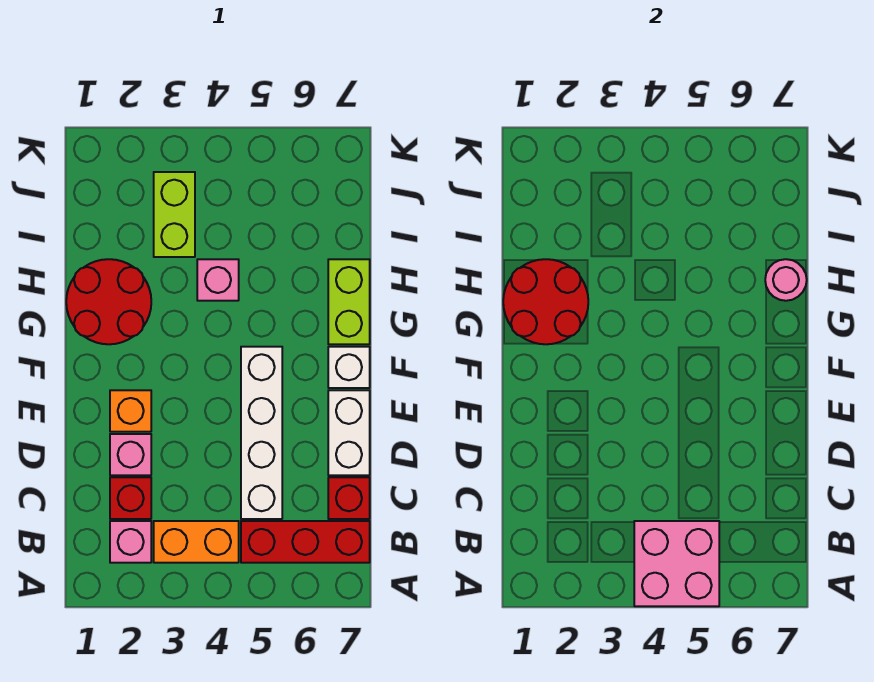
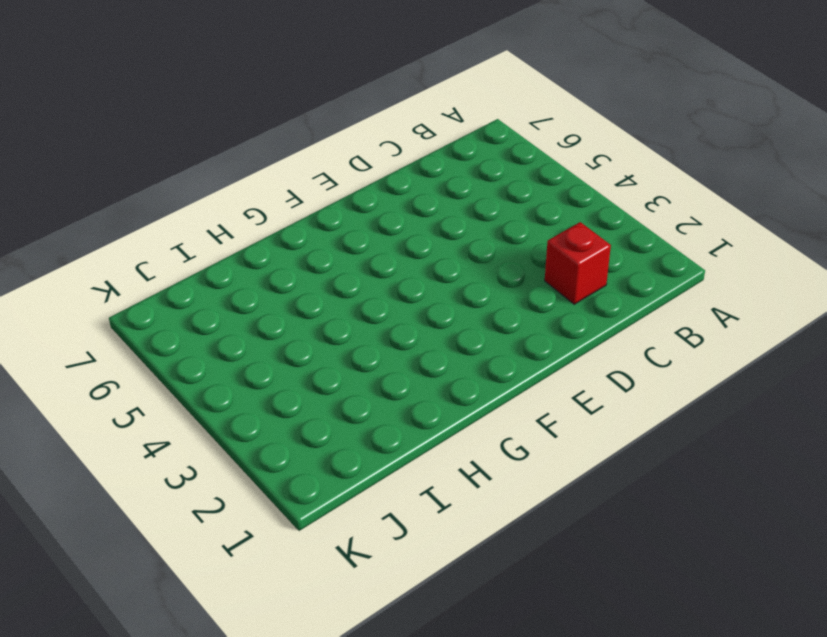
none -> pink 1x1 brick [110,521,151,563]
none -> orange 1x2 brick [154,521,239,563]
none -> red 1x3 brick [241,521,370,563]

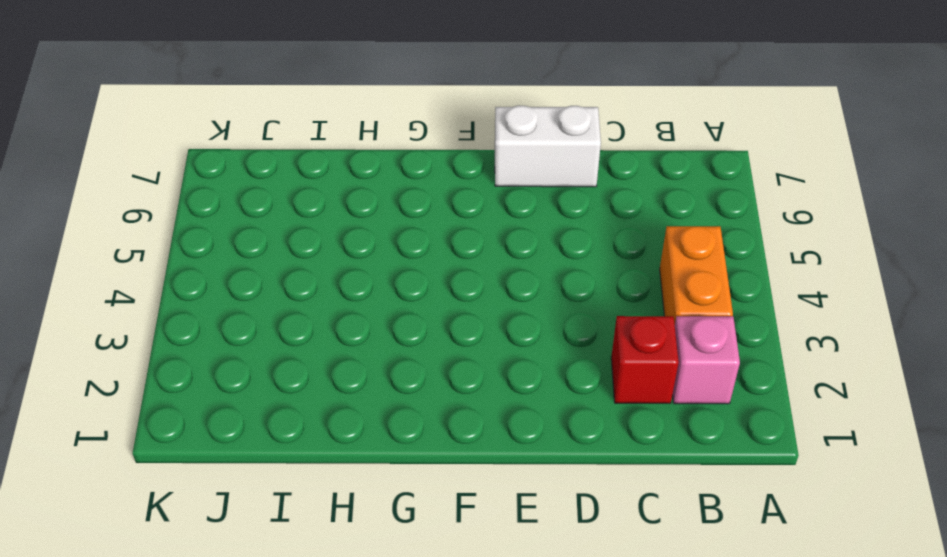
none -> red 1x3 brick [241,521,370,563]
none -> white 1x4 brick [241,347,282,519]
none -> red 1x1 brick [328,477,370,519]

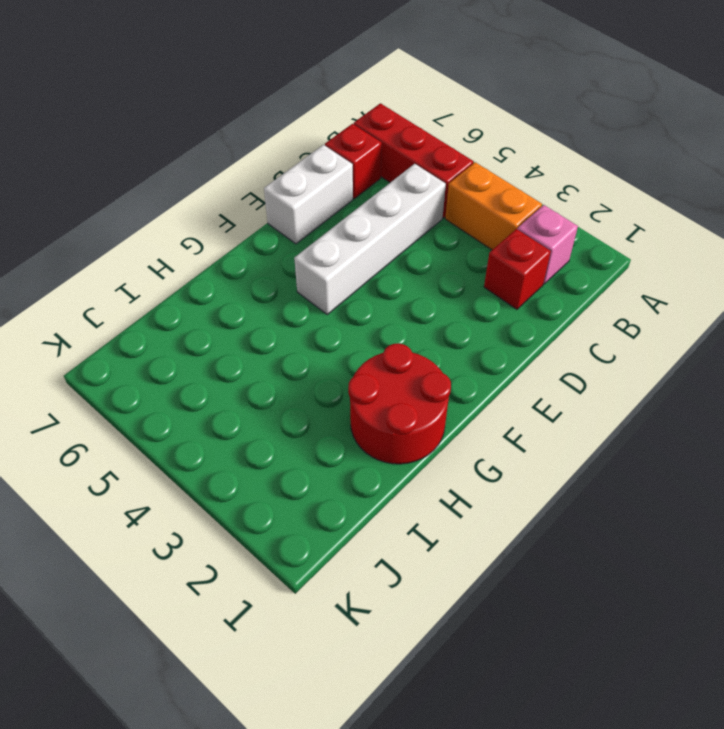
none -> pink 1x1 brick [110,434,151,475]
none -> orange 1x1 brick [110,390,151,432]
none -> white 1x1 brick [328,347,370,388]

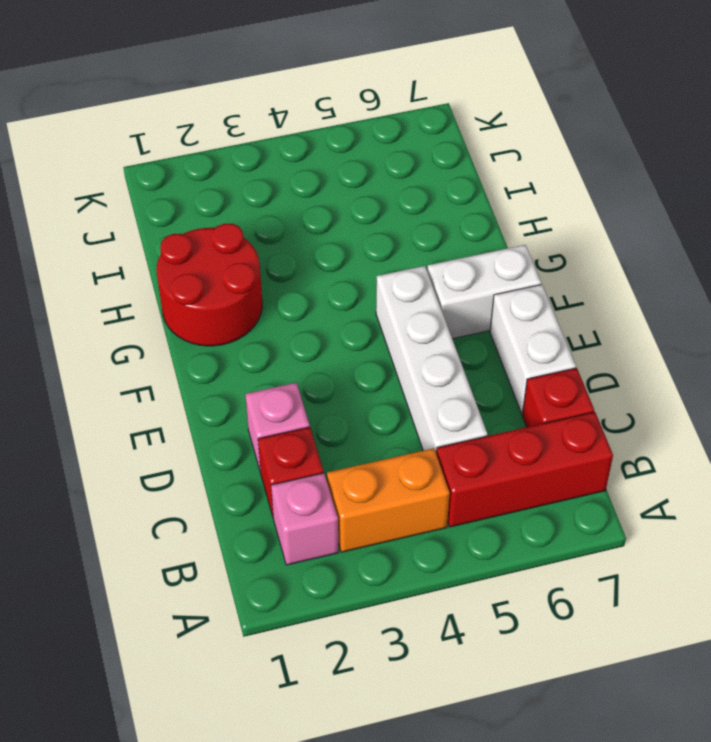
white 1x2 brick [427,245,541,339] -> white 1x1 brick [328,347,370,388]
none -> orange 1x1 brick [110,390,151,432]
none -> lime 1x2 brick [328,259,370,344]
none -> pink 1x1 brick [197,259,239,301]

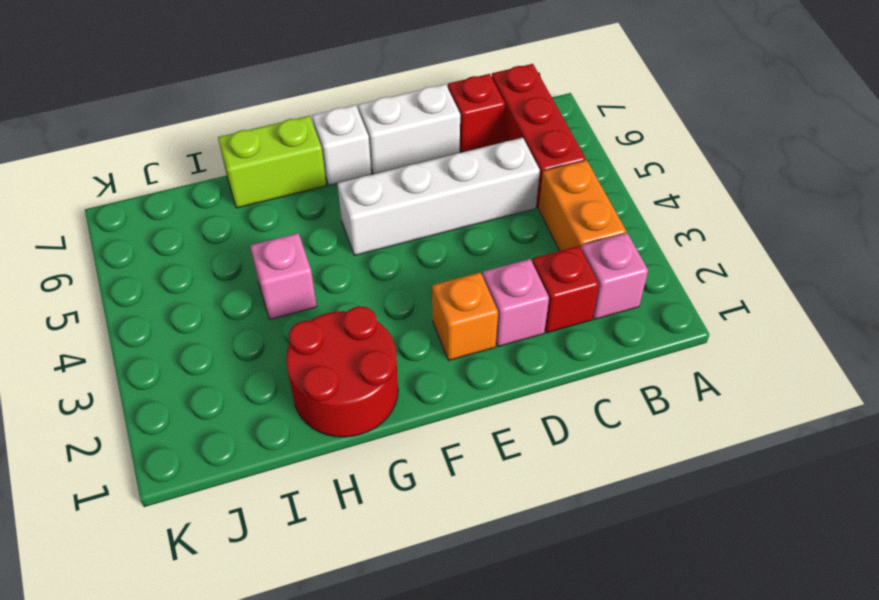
none -> lime 1x2 brick [154,172,195,257]
none -> pink 2x2 brick [634,521,719,606]
none -> red 2x2 round brick [503,259,588,344]

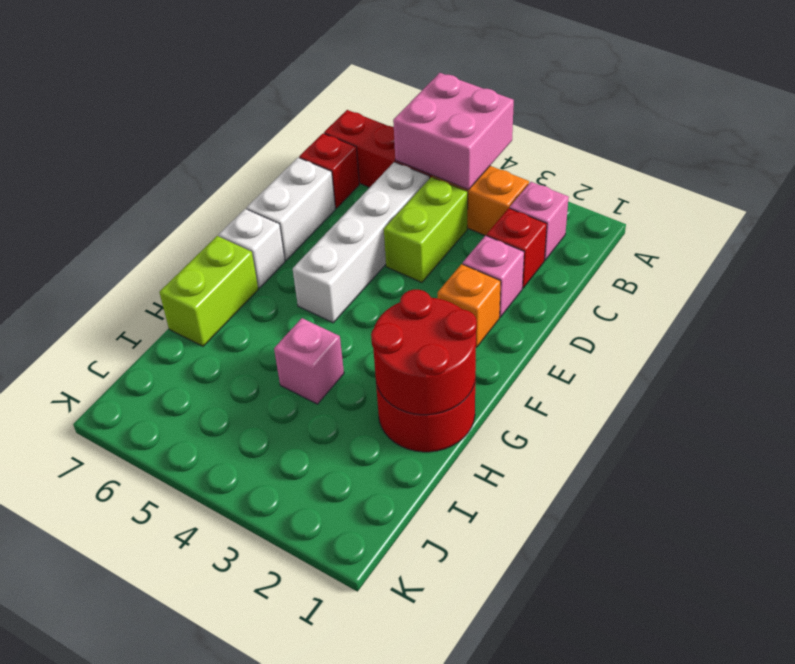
lime 1x2 brick [384,177,468,282] -> lime 1x2 brick moved to [154,172,195,257]
none -> pink 1x1 round brick [765,259,807,301]

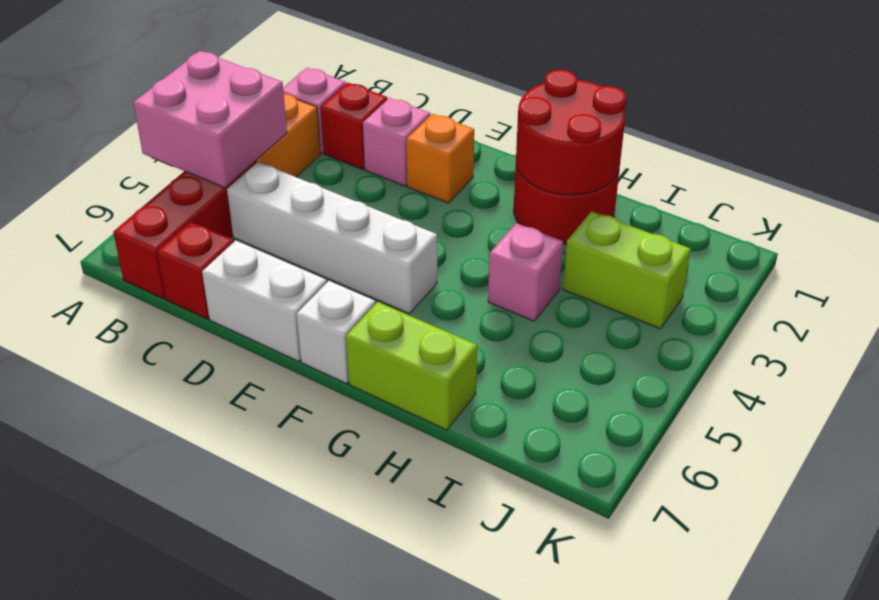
none -> pink 1x1 round brick [765,259,807,301]

